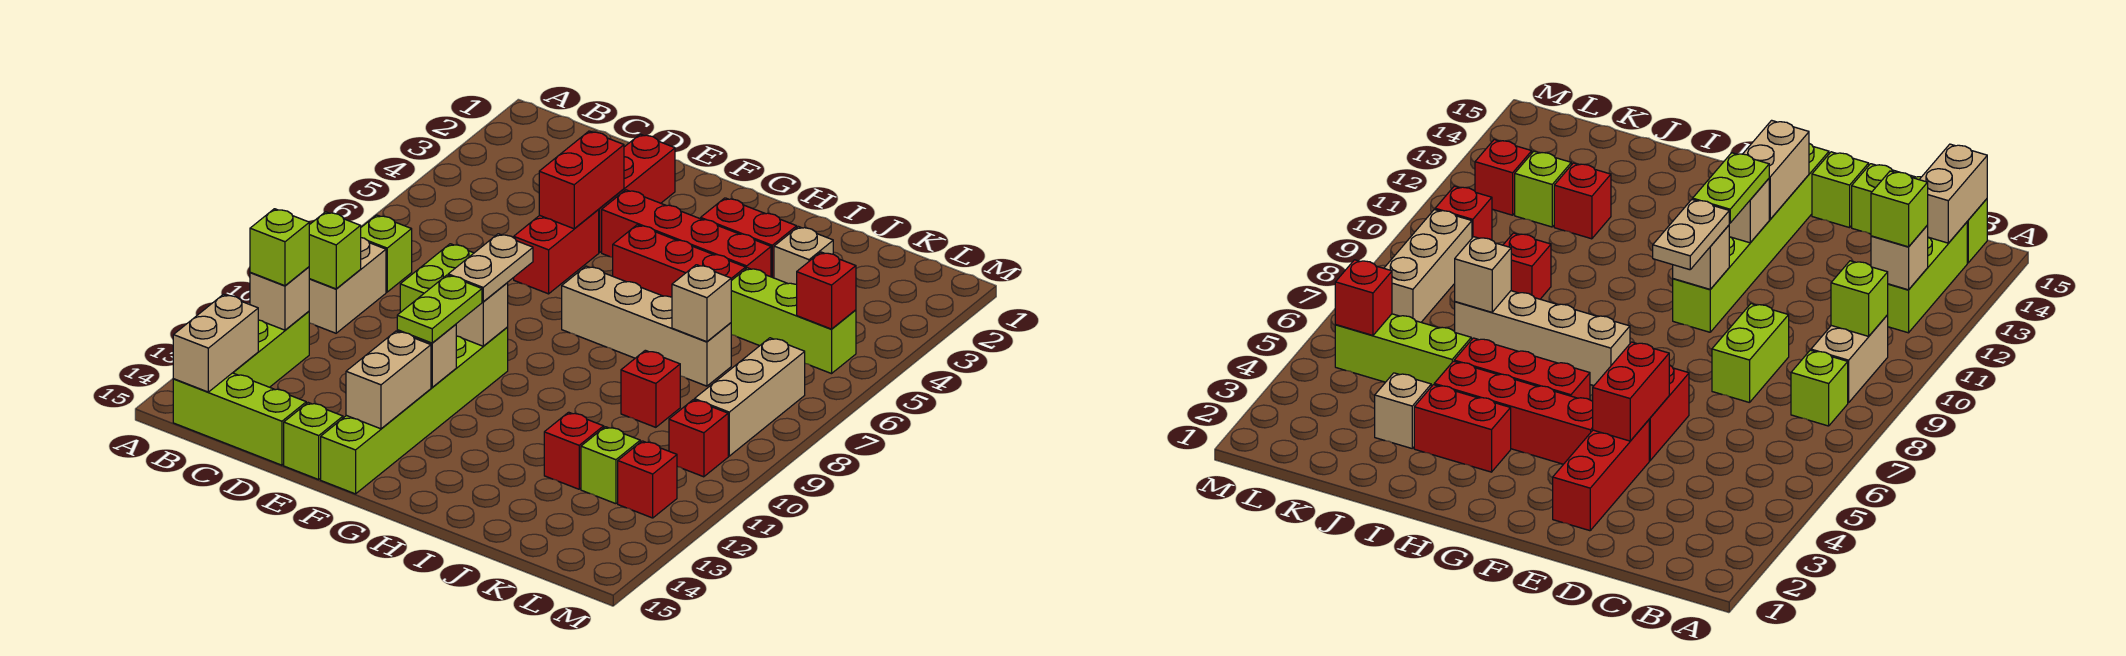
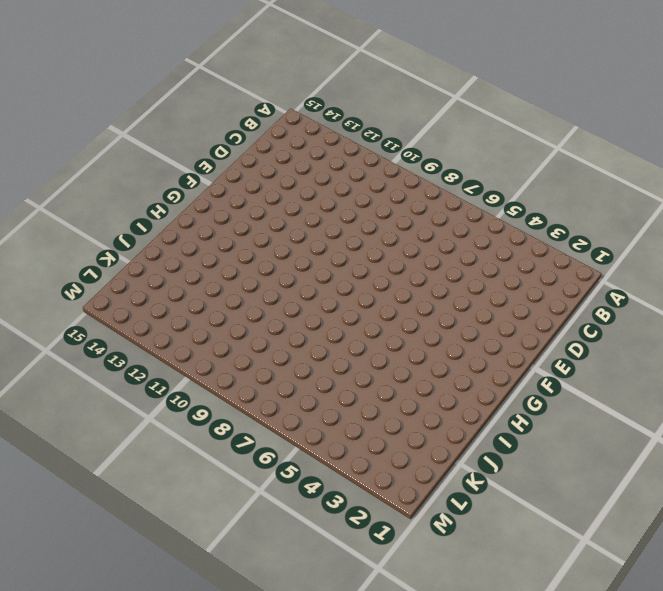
none -> lime 1x1 brick [361,215,412,292]
none -> tan 1x2 brick [309,238,386,333]
none -> lime 1x3 brick [233,311,309,387]
none -> lime 1x3 brick [173,373,306,465]

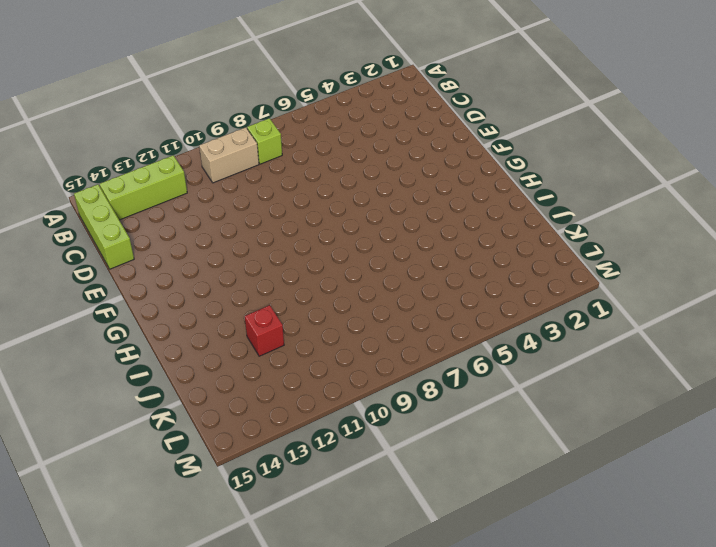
none -> lime 1x2 brick [400,244,474,312]
none -> red 1x3 brick [598,134,675,252]
none -> red 1x2 brick [514,210,599,294]
none -> lime 1x1 brick [284,403,343,479]

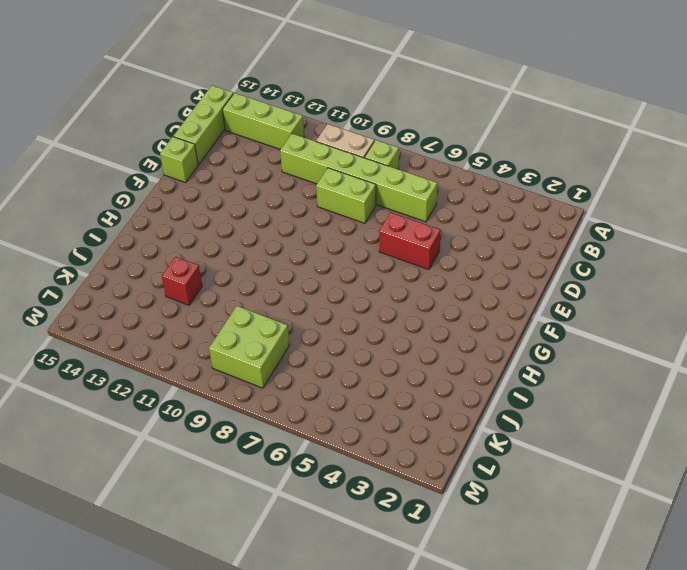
lime 1x6 brick [280,134,437,222] -> lime 1x6 brick moved to [321,328,508,494]
lime 2x2 brick [209,306,290,388] -> tan 1x3 brick [694,338,805,456]
none -> red 1x3 brick [598,134,675,252]
none -> red 1x4 brick [602,190,771,277]
none -> red 1x3 brick [613,225,746,297]
none -> tan 1x4 brick [562,266,731,386]

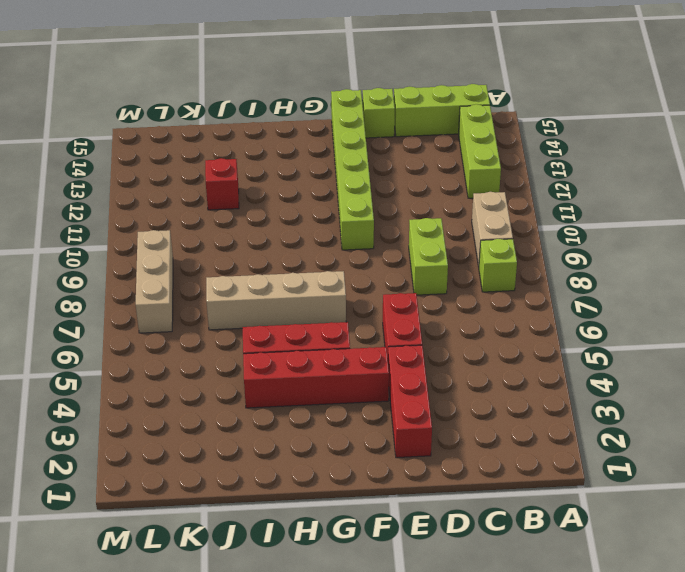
none -> red 1x2 brick [701,198,797,278]
none -> tan 1x1 brick [774,227,833,285]
none -> lime 1x3 brick [731,268,856,374]
none -> red 1x1 brick [621,350,680,427]

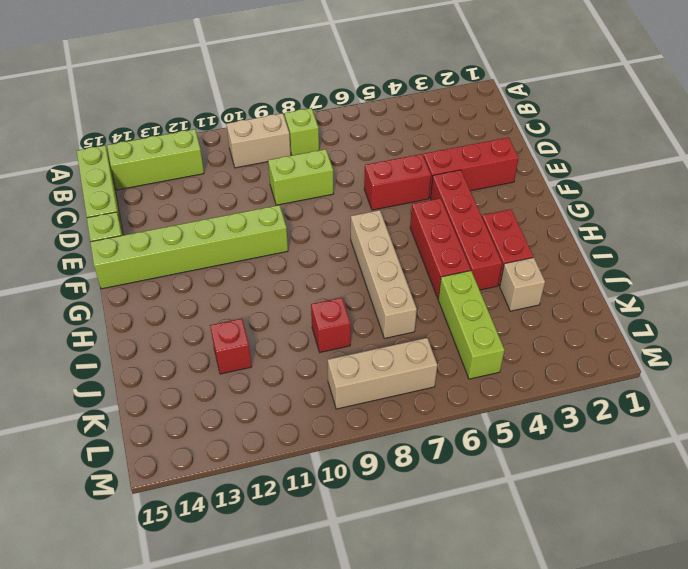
none -> lime 1x1 brick [581,427,640,504]
none -> red 1x1 brick [669,400,728,477]
none -> red 1x1 brick [618,441,677,518]
none -> lime 1x1 brick [309,212,361,289]

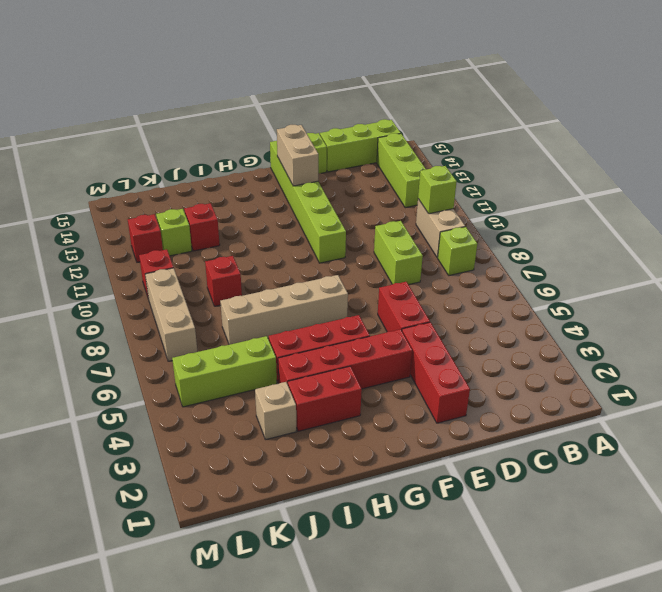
none -> tan 1x1 brick [250,267,309,330]
none -> tan 1x2 brick [173,294,258,392]
none -> red 1x2 brick [539,131,624,229]
none -> tan 1x1 brick [456,283,508,346]

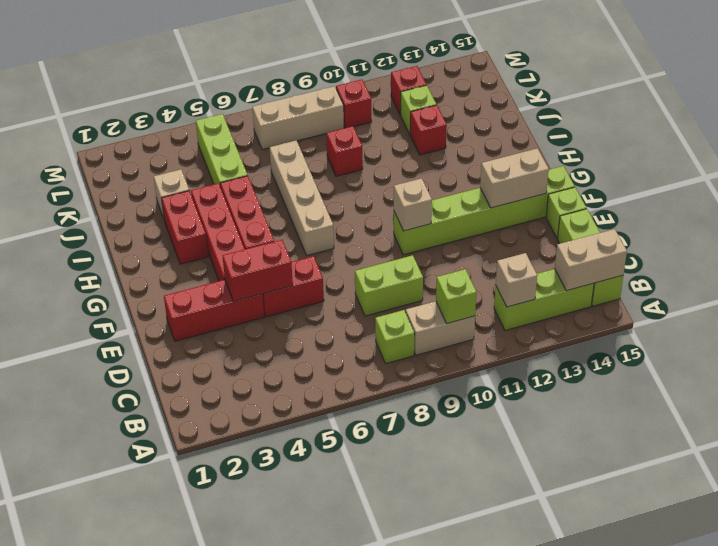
none -> tan 1x1 brick [397,324,456,387]
none -> tan 1x1 brick [672,265,731,342]
none -> red 1x1 brick [797,252,856,329]
none -> lime 1x1 brick [250,209,309,286]

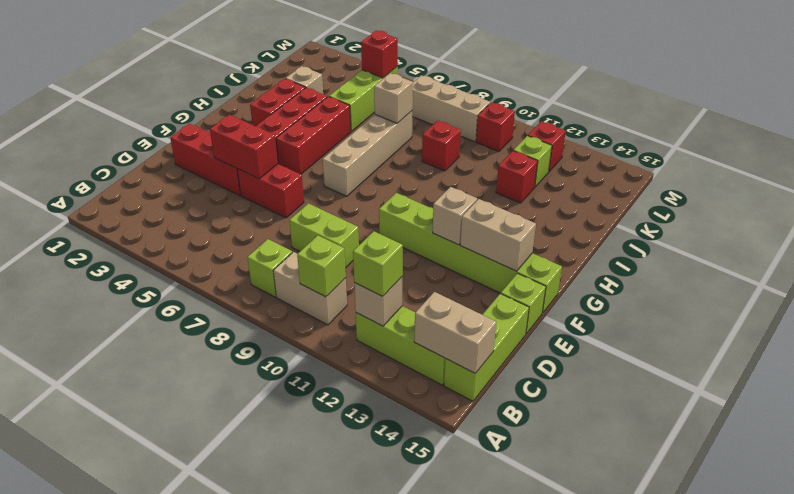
none -> tan 1x1 brick [456,283,508,346]
none -> tan 1x2 plate [448,234,533,302]
none -> lime 1x2 plate [397,275,482,343]

